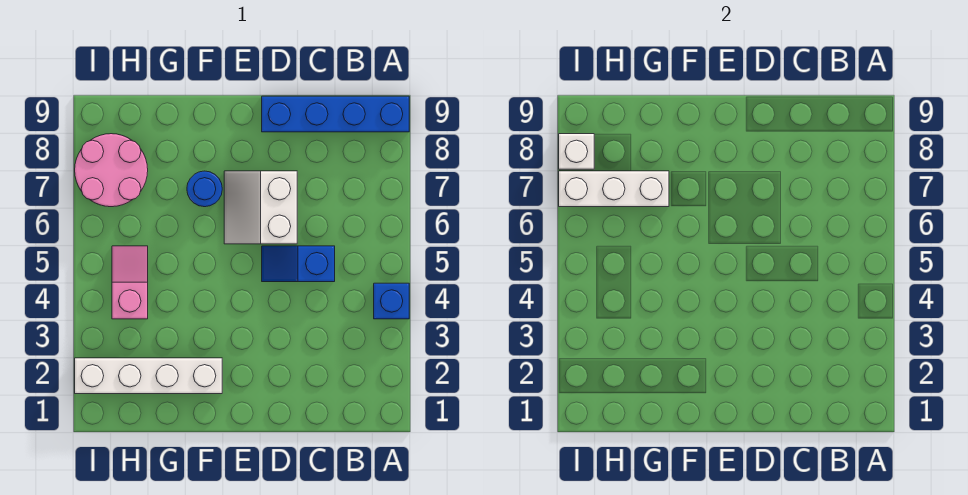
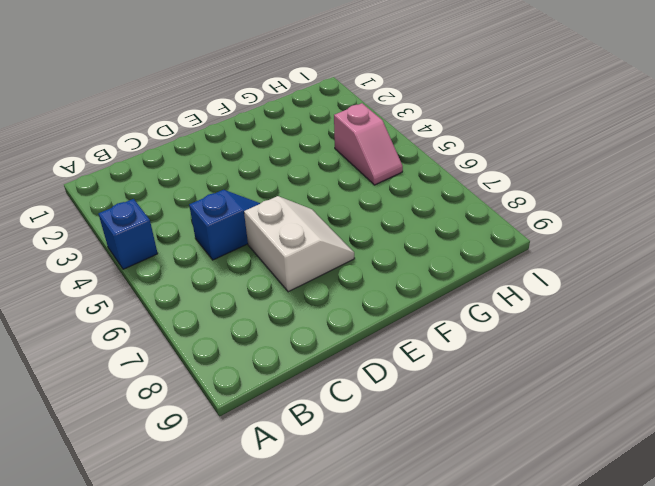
none -> blue 1x4 brick [262,96,409,132]
none -> white 1x4 brick [75,358,222,394]

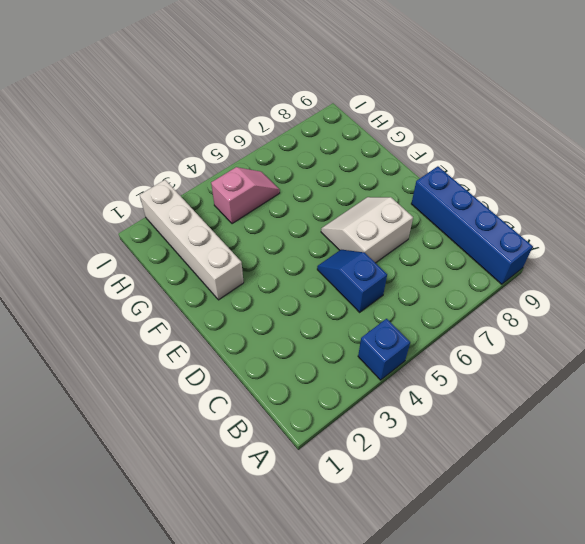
none -> blue 1x1 round brick [187,171,222,207]
none -> pink 2x2 round brick [75,134,148,207]

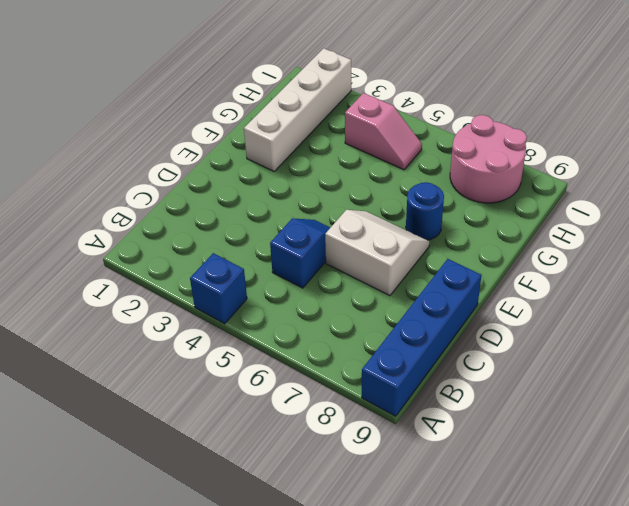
none -> white 1x3 brick [559,171,669,207]
none -> white 1x1 brick [559,134,594,169]

